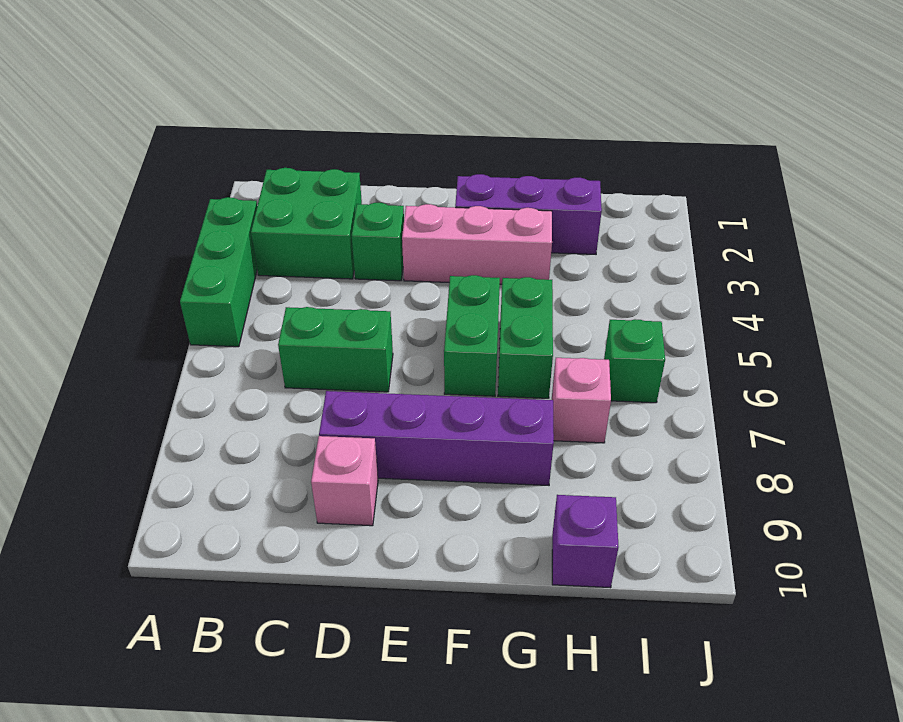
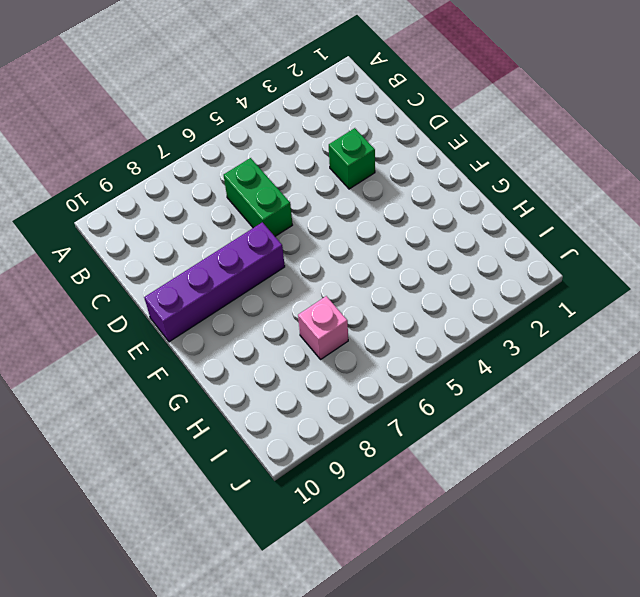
purple 1x4 brick [144,222,285,342] -> purple 1x4 brick turned to [319,391,554,485]
none -> green 1x3 brick [180,197,257,347]
none -> green 2x2 brick [251,168,362,279]
none -> pink 1x1 brick [311,436,378,526]

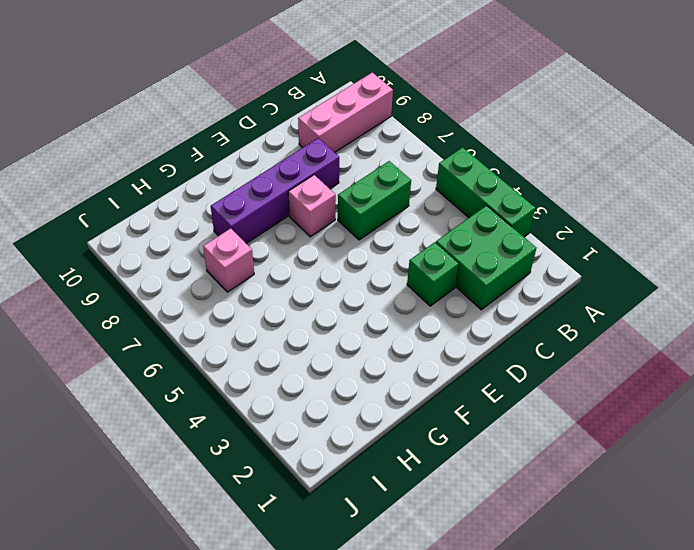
pink 1x3 brick [298,73,393,152] -> pink 1x3 brick moved to [402,204,552,284]
pink 1x1 brick [288,175,336,237] -> pink 1x1 brick moved to [311,436,378,526]
none -> purple 1x3 brick [455,174,602,254]
none -> green 1x2 brick [444,275,500,396]
none -> green 1x2 brick [498,277,553,398]

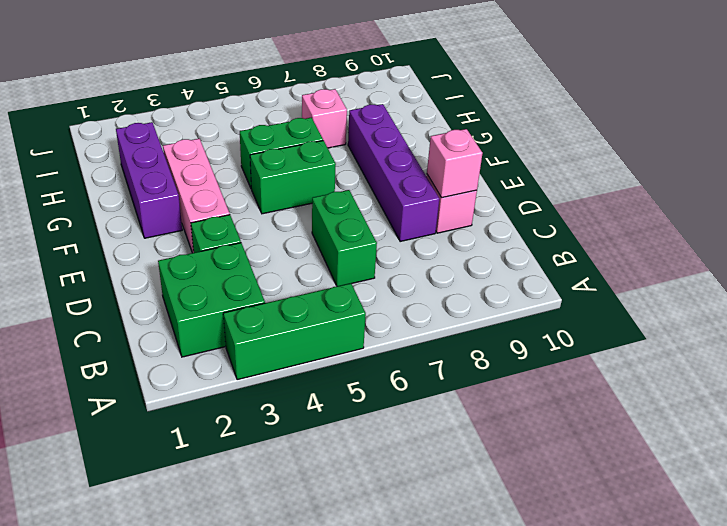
pink 1x1 brick [427,129,483,198] -> none
none -> purple 1x1 brick [552,495,619,588]
none -> green 1x1 brick [604,319,665,403]

